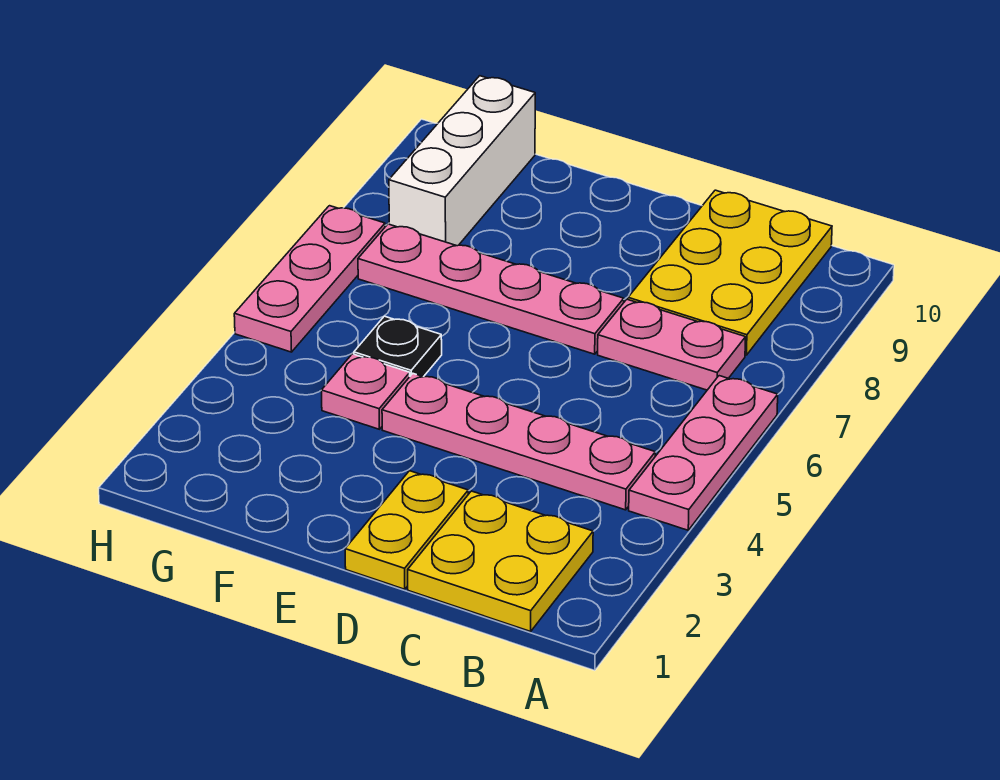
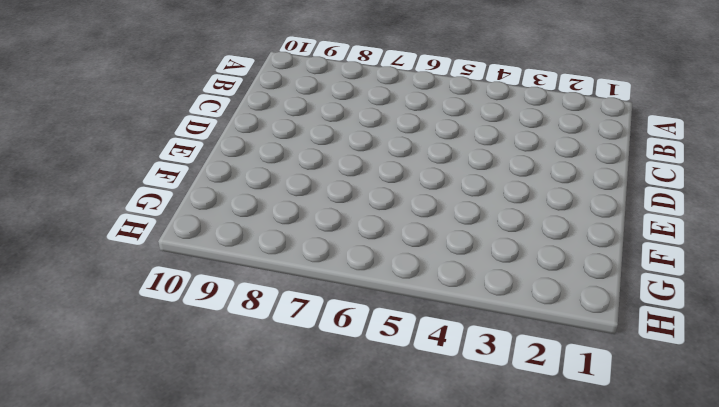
none -> pink 1x3 plate [629,376,778,530]
none -> yellow 2x2 plate [408,491,593,632]

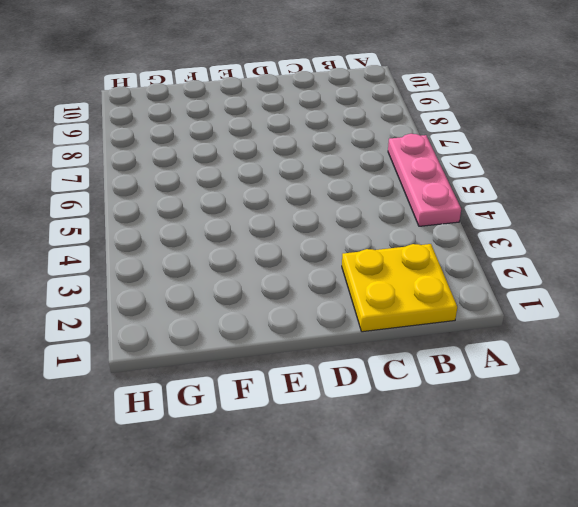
none -> pink 1x4 plate [382,374,655,510]
none -> pink 1x2 plate [598,299,746,390]

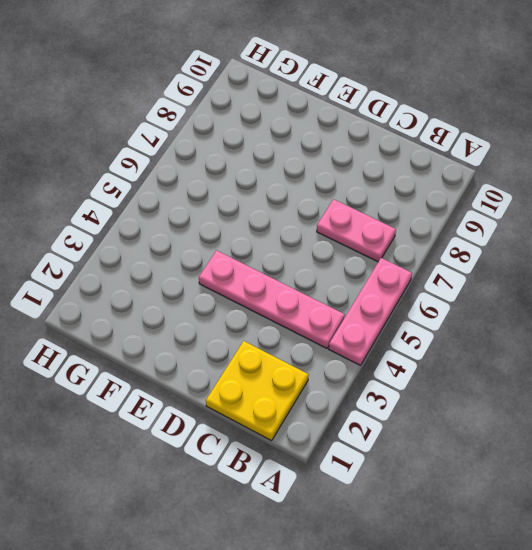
none -> yellow 2x3 plate [628,190,832,355]
none -> yellow 1x2 plate [345,471,468,589]

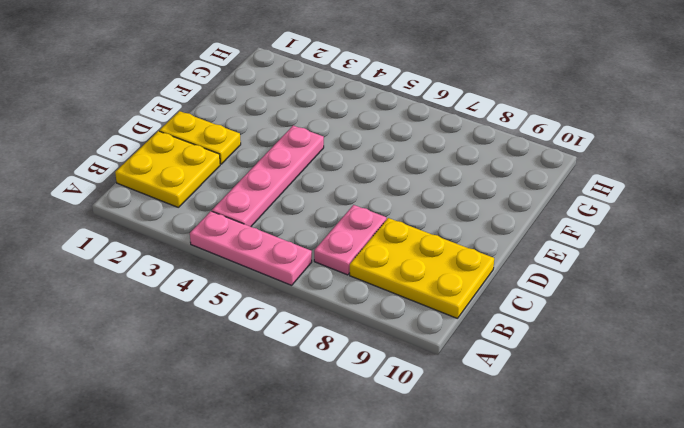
none -> pink 1x4 plate [358,224,624,354]
none -> pink 1x1 plate [321,354,410,429]

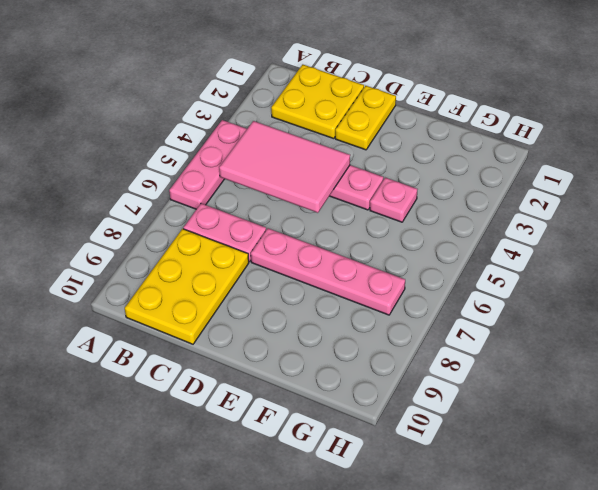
pink 2x3 tile [219,121,350,213] -> none
none -> black 1x1 plate [354,316,442,377]
none -> white 1x3 brick [389,76,535,246]

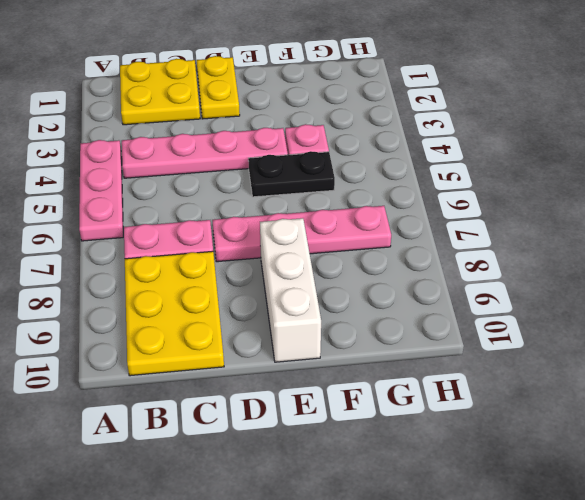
black 1x2 plate [248,151,335,197] -> black 1x1 plate [354,316,442,377]
white 1x3 brick [260,218,321,362] -> white 1x3 brick moved to [389,76,535,246]
none -> pink 1x3 plate [234,206,385,352]

